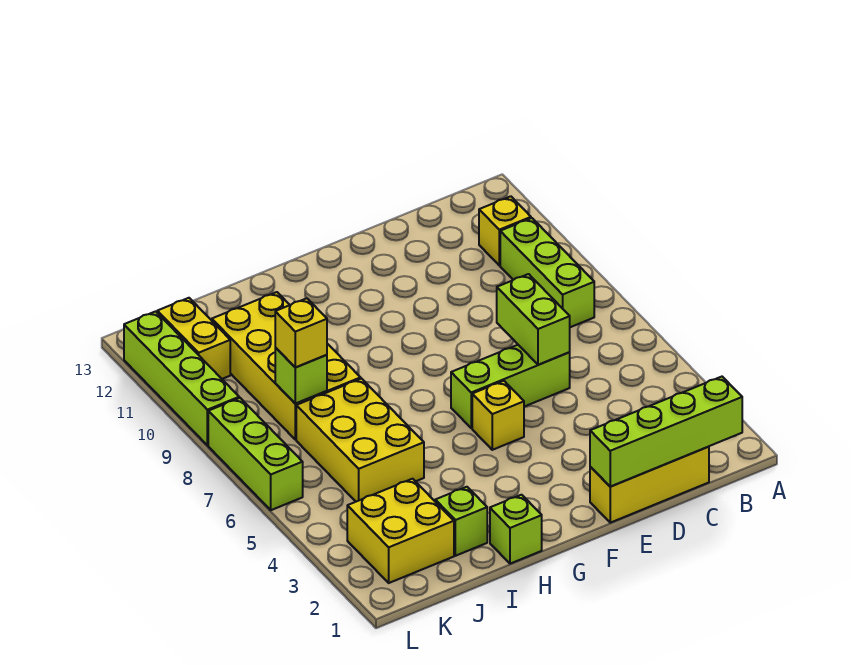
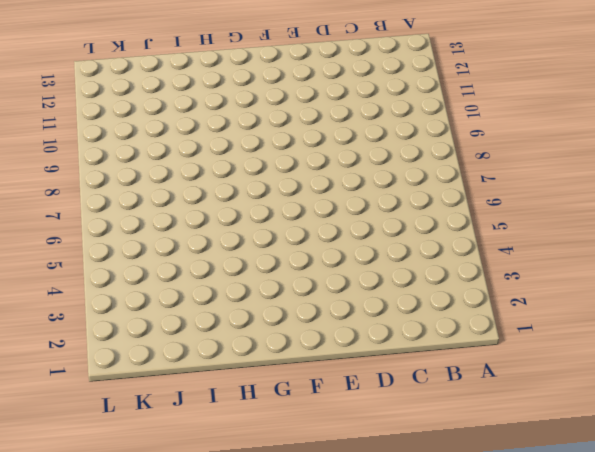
none -> lime 1x3 brick [500,218,594,327]
none -> yellow 1x1 brick [479,196,531,265]
none -> yellow 1x3 brick [590,447,709,523]

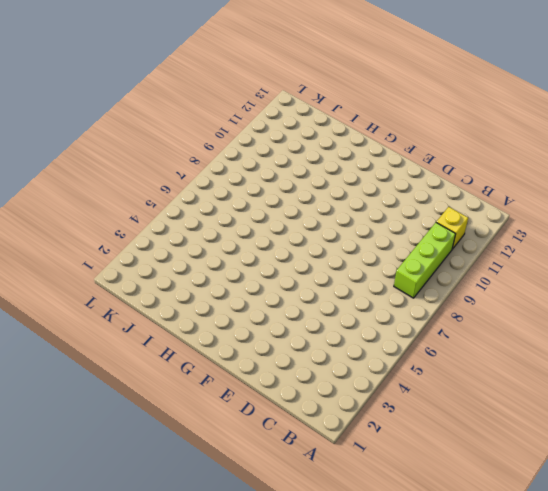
none -> yellow 1x3 brick [590,447,709,523]
none -> lime 1x3 brick [451,345,570,428]
none -> yellow 1x1 brick [472,381,524,450]

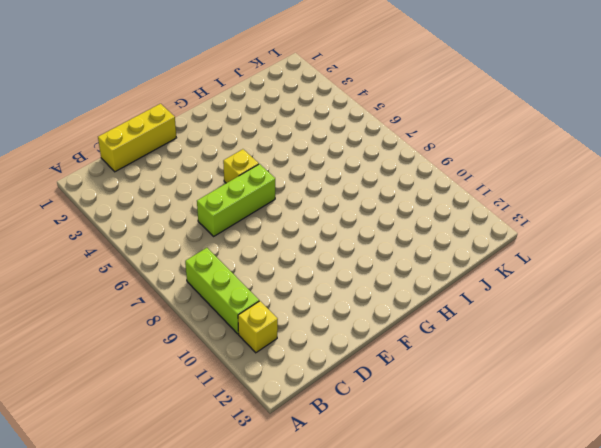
none -> lime 1x1 brick [490,495,542,564]
none -> lime 1x1 brick [435,487,487,556]
none -> yellow 2x3 brick [296,379,424,502]

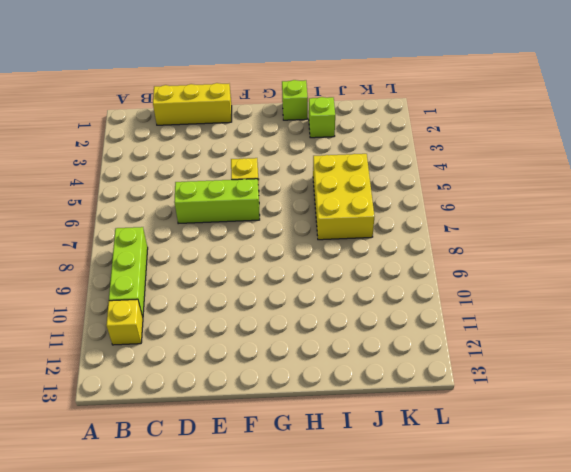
none -> yellow 2x4 brick [212,292,361,440]
none -> yellow 2x2 brick [347,479,454,583]
none -> yellow 1x2 brick [157,298,230,379]

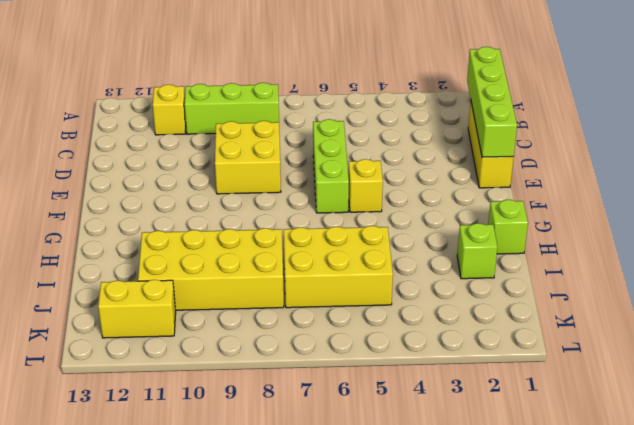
yellow 2x2 brick [215,121,281,194] -> yellow 2x2 brick moved to [347,479,454,583]
none -> lime 1x3 brick [208,398,303,510]
none -> lime 1x4 brick [124,311,239,445]
none -> lime 1x2 brick [497,274,570,365]

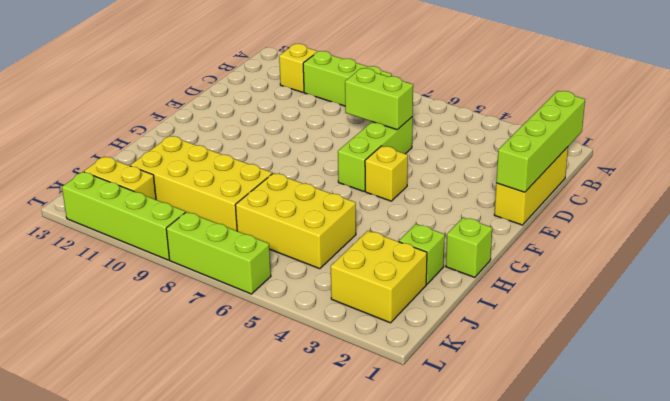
none -> lime 1x1 brick [275,348,327,403]
none -> yellow 1x1 brick [275,298,327,367]

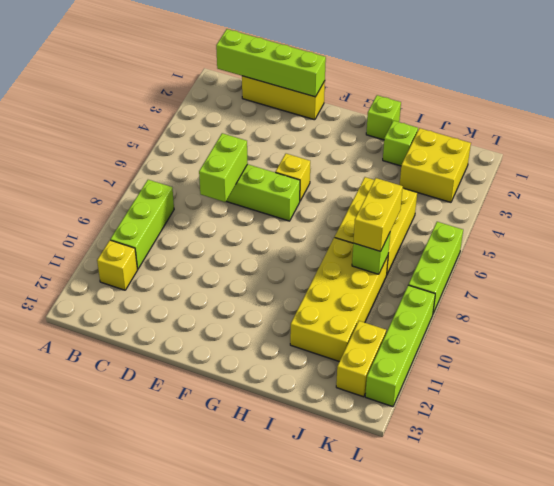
yellow 1x2 brick [353,178,403,251] -> yellow 1x1 brick [275,298,327,367]

